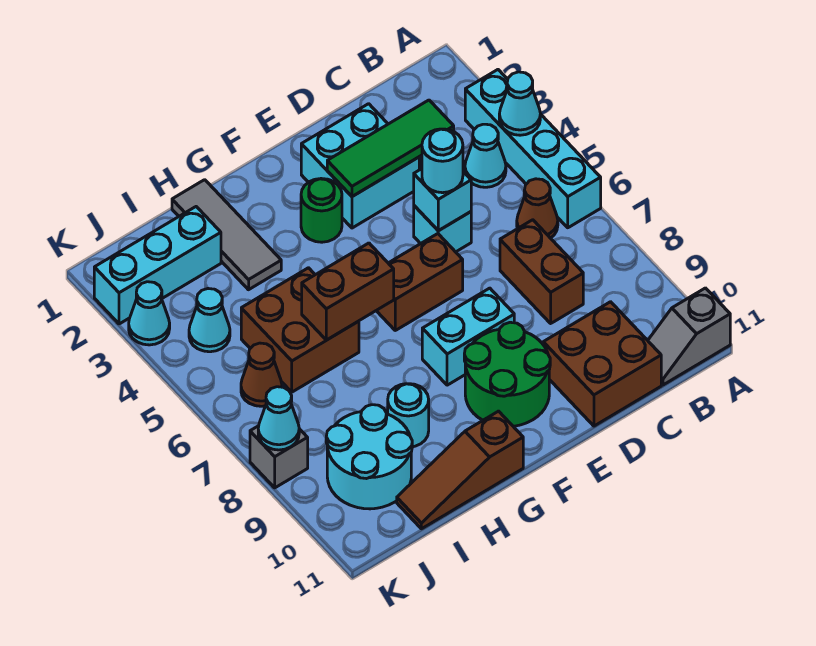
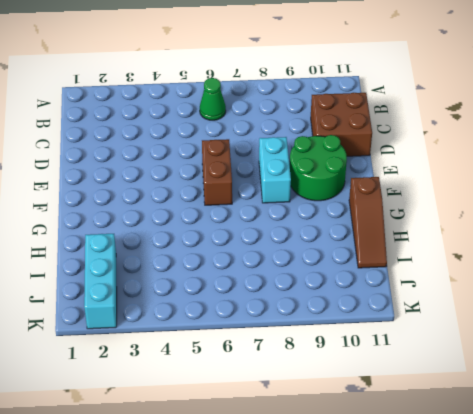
green 1x1 cone [200,78,226,120] -> brown 1x1 cone [517,179,558,238]
none -> cyan 1x4 brick [465,70,601,228]
none -> grey 1x2 slope [648,288,730,385]
none -> cyan 1x1 cone [465,124,506,187]

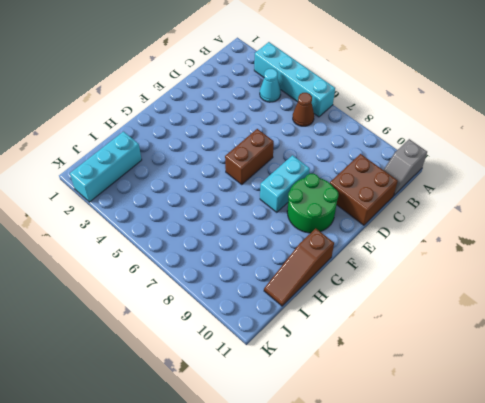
none -> brown 1x2 brick [500,220,583,323]
none -> cyan 2x2 brick [301,104,419,228]
none -> cyan 1x1 brick [414,206,471,252]

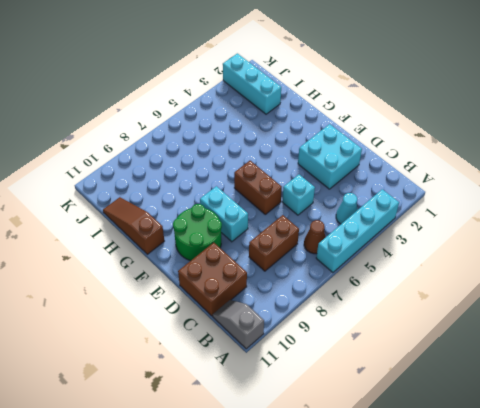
none -> green 1x1 round brick [301,179,342,242]
none -> grey 1x3 tile [172,180,281,290]
none -> brown 2x2 brick [241,268,359,392]

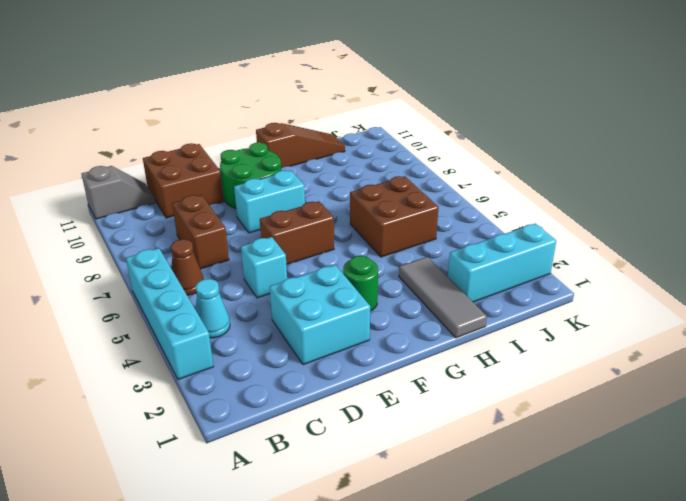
none -> cyan 1x1 round brick [388,384,429,447]
none -> cyan 2x2 round brick [326,405,412,509]
none -> cyan 1x1 cone [189,289,230,352]

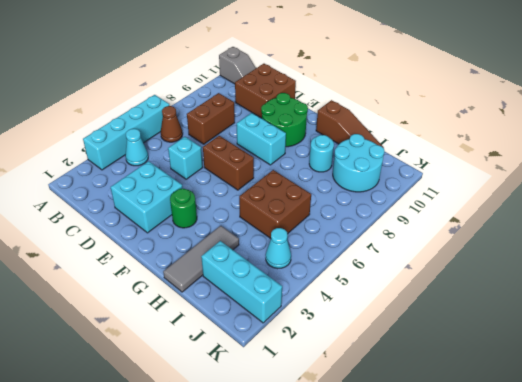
none -> brown 1x1 cone [241,343,282,406]
none -> cyan 1x1 cone [129,282,170,345]
none -> grey 1x1 brick [250,426,308,488]

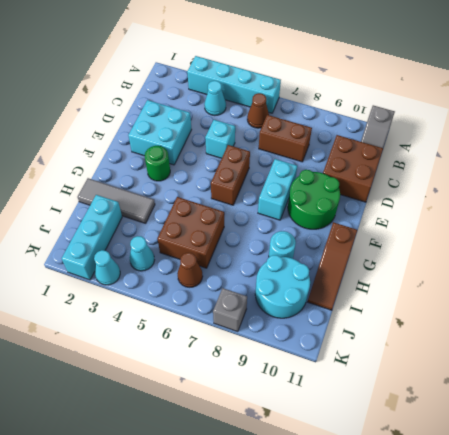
none -> cyan 1x1 cone [499,72,540,135]
none -> green 1x3 tile [327,100,454,197]
none -> cyan 1x1 brick [414,169,471,231]

